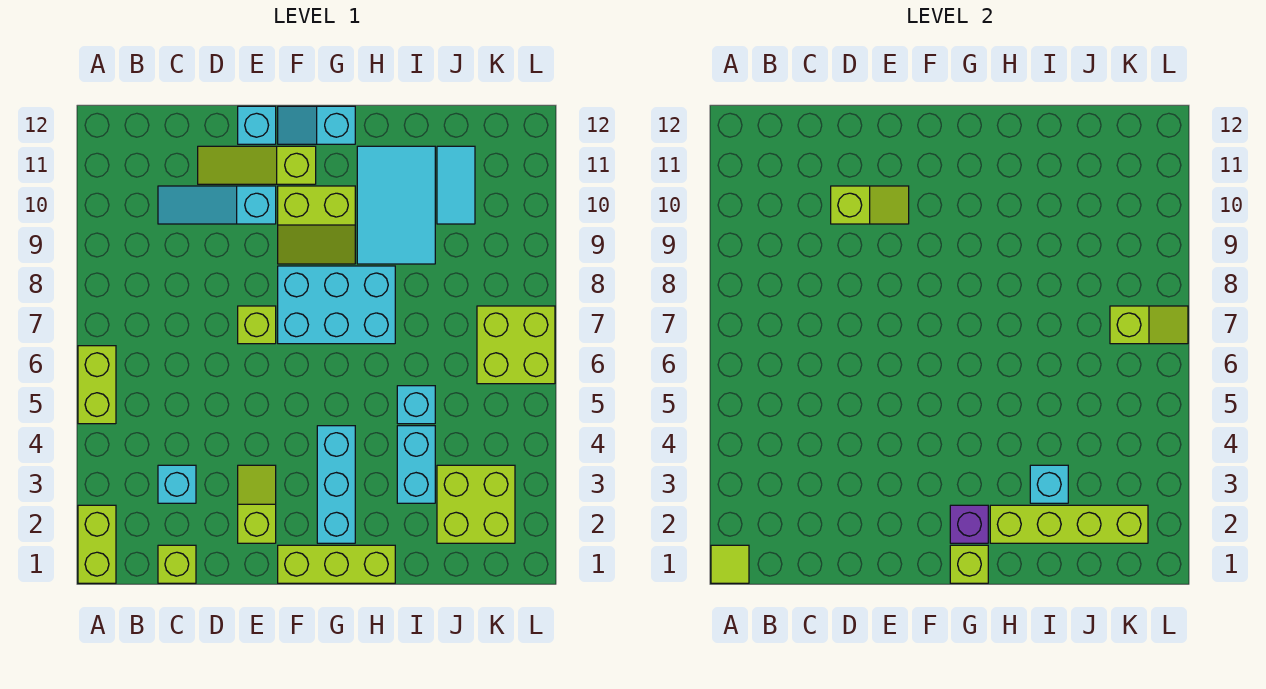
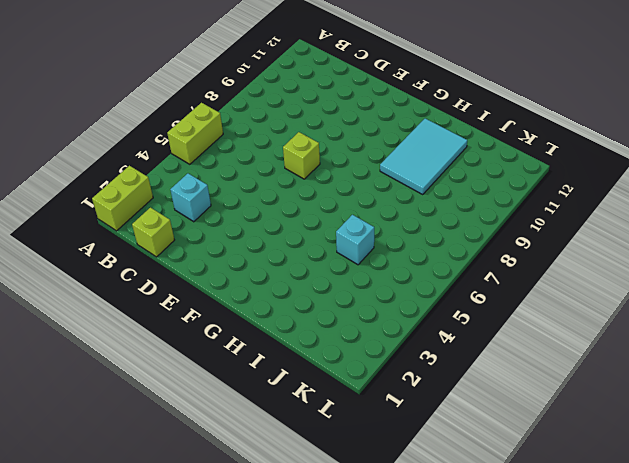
none -> cyan 1x3 slope [158,186,276,224]
none -> lime 1x3 slope [198,146,316,184]
none -> lime 1x2 slope [238,465,276,543]

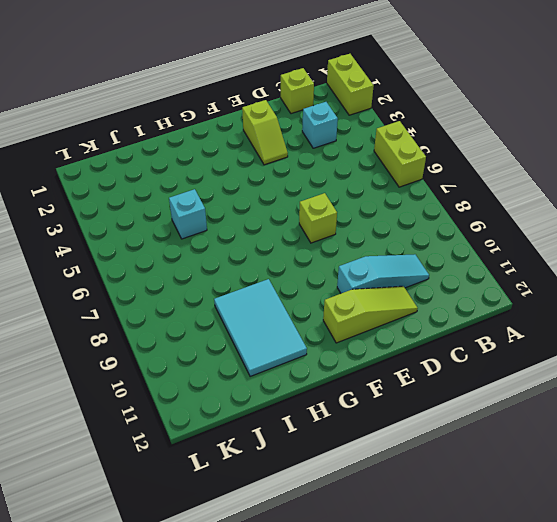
none -> cyan 1x1 brick [238,106,276,144]
none -> lime 1x3 brick [278,545,395,583]
none -> cyan 2x3 brick [278,266,395,344]

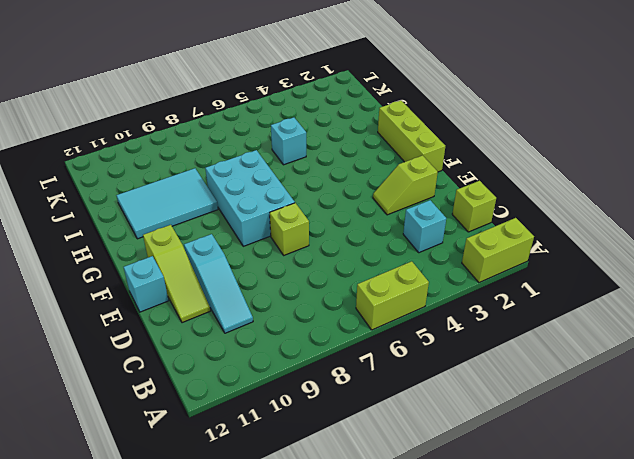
none -> lime 2x2 slope [278,186,355,264]
none -> cyan 1x2 slope [278,106,355,144]
none -> cyan 1x3 brick [317,426,355,543]

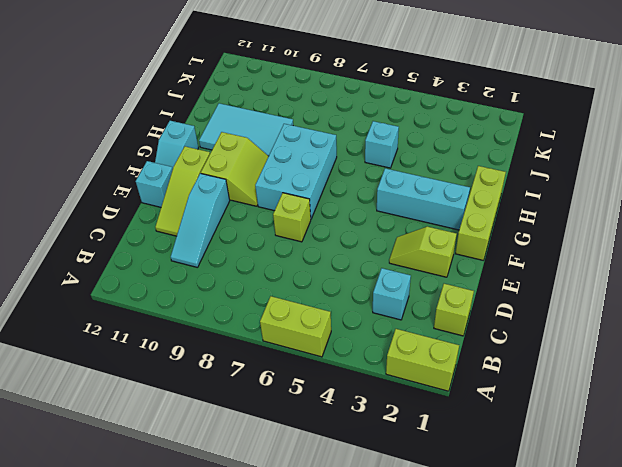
none -> cyan 1x2 brick [397,426,435,503]
none -> lime 2x2 brick [437,465,515,543]
none -> cyan 1x2 tile [437,146,475,224]

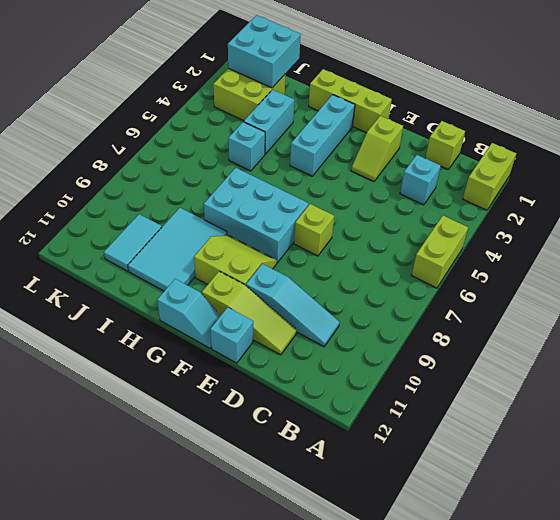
cyan 2x2 brick [228,15,301,88] -> lime 1x4 brick [990,505,1148,543]
none -> lime 2x2 brick [477,306,555,384]
none -> lime 1x1 tile [711,545,749,583]
none -> lime 1x2 slope [831,186,909,224]

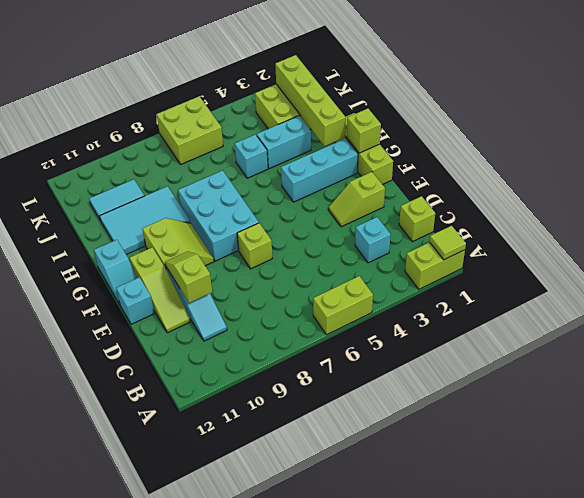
none -> purple 1x1 brick [950,505,988,543]
none -> cyan 1x1 brick [1030,465,1068,503]
none -> lime 1x2 slope [1110,306,1188,344]

